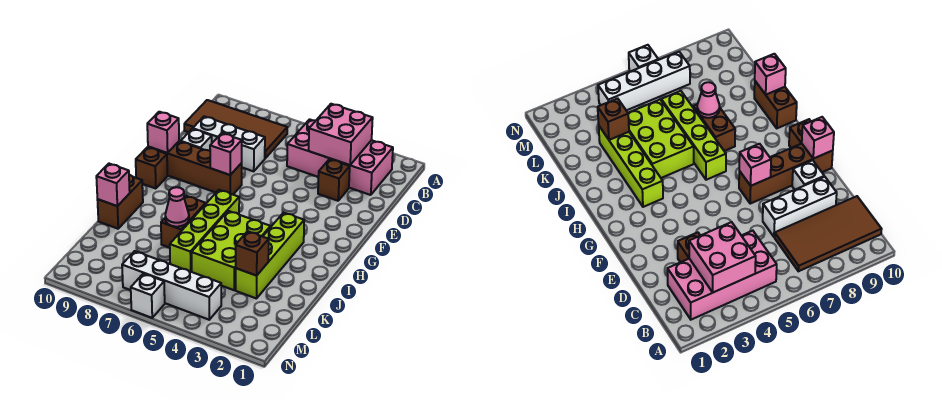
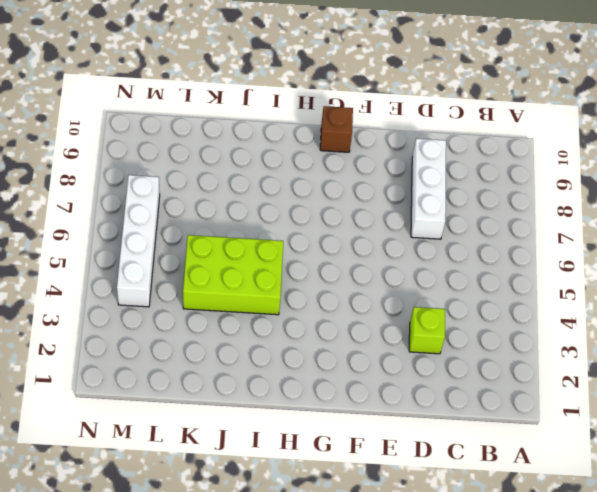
lime 1x1 brick [409,307,445,354] -> brown 1x1 brick [318,159,350,201]
none -> pink 2x4 brick [287,119,393,195]
none -> brown 2x4 tile [184,100,287,158]
none -> white 1x1 brick [181,129,212,151]

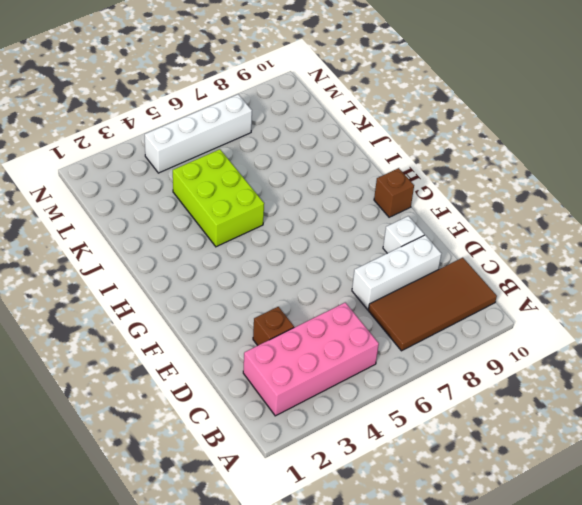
none -> brown 1x4 brick [149,141,242,194]
none -> lime 1x4 brick [236,212,304,299]
none -> lime 1x4 brick [170,190,239,272]

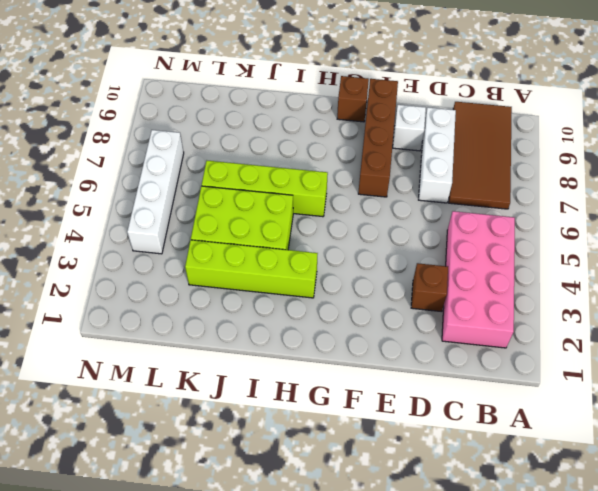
none -> brown 1x2 brick [161,196,206,248]
none -> brown 1x2 brick [97,175,143,229]
none -> white 1x1 brick [131,274,165,318]

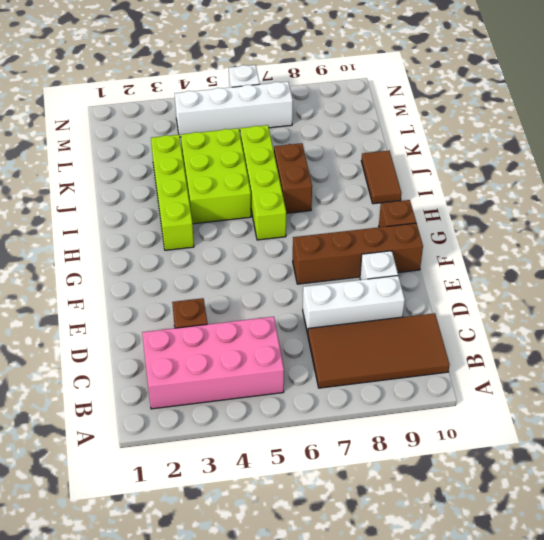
brown 1x2 tile [361,151,401,204] -> brown 1x2 brick [97,175,143,229]
none -> pink 2x2 brick [309,104,373,165]
none -> pink 1x1 brick [210,133,242,175]
none -> pink 1x1 brick [147,112,179,153]

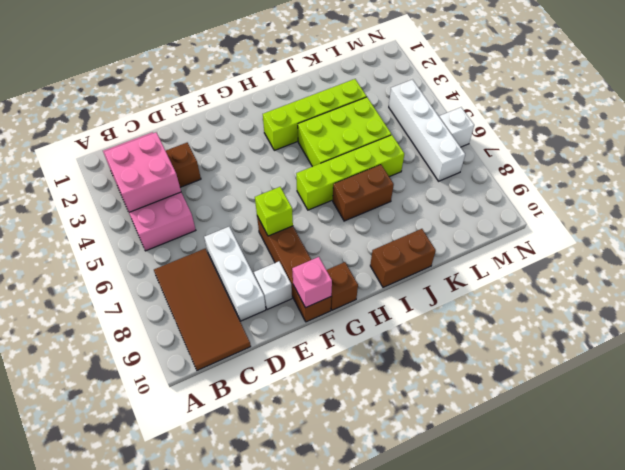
lime 1x1 brick [255,187,293,236] -> pink 1x1 brick [210,133,242,175]
none -> pink 1x1 cone [165,187,189,227]
none -> pink 1x1 brick [96,164,130,206]
none -> brown 1x1 brick [236,231,269,276]

